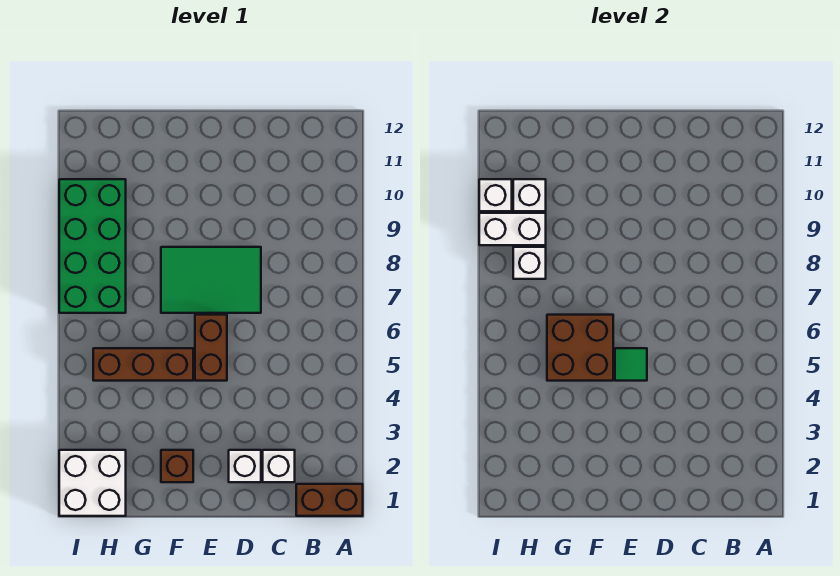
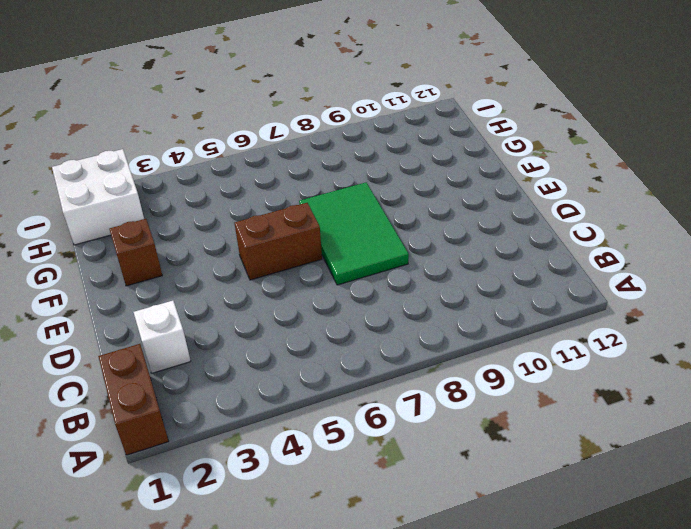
none -> white 1x1 brick [229,450,261,482]
none -> brown 1x3 brick [93,348,193,381]
none -> green 2x4 brick [59,179,126,313]

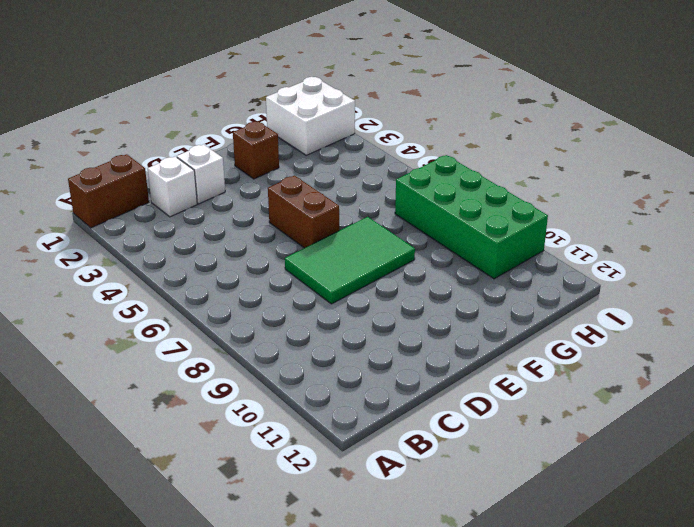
none -> brown 1x3 brick [93,348,193,381]
none -> green 1x1 tile [615,348,647,381]
none -> brown 2x2 brick [547,315,613,381]

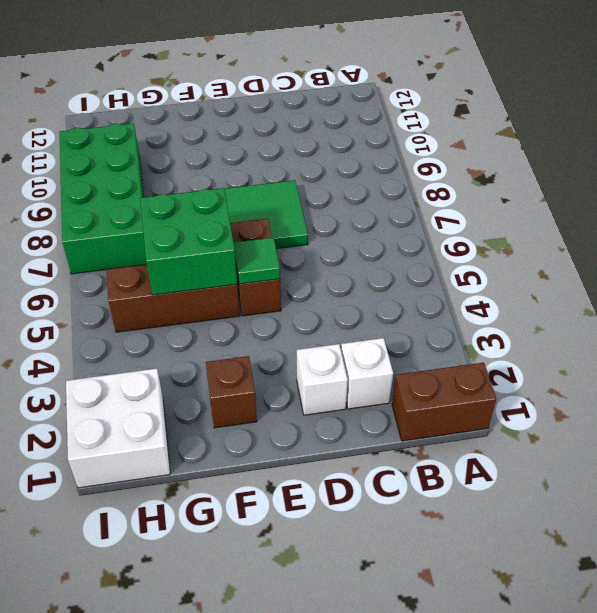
green 2x2 brick [140,188,237,295] -> brown 2x2 brick [547,315,613,381]
none -> white 1x1 brick [513,247,546,279]
none -> white 1x2 brick [479,213,546,245]
none -> white 1x1 brick [513,179,546,211]

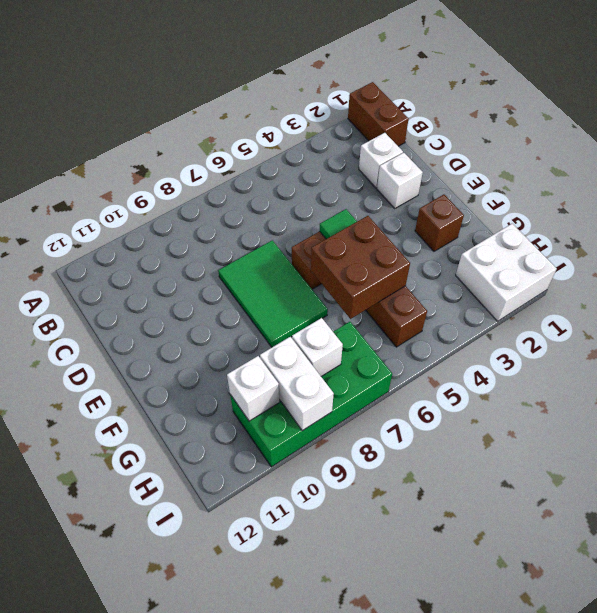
none -> white 1x1 brick [479,179,512,211]

